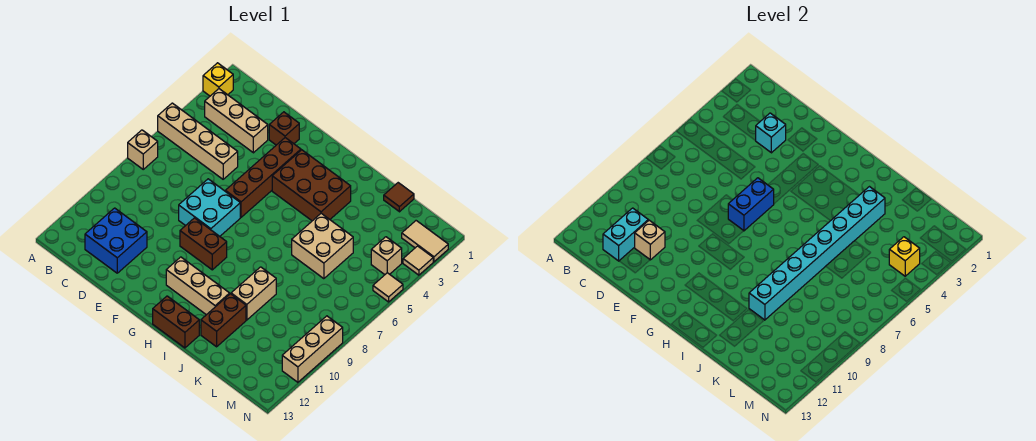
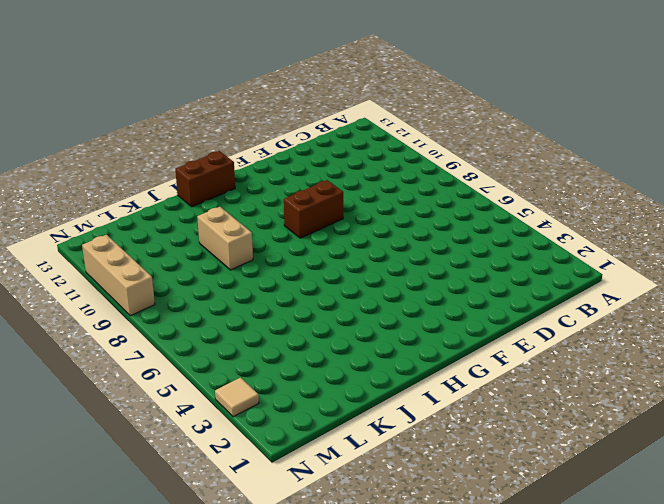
none -> yellow 1x1 brick [203,63,233,96]
none -> tan 1x4 brick [158,103,238,179]
none -> tan 1x1 brick [128,130,158,169]

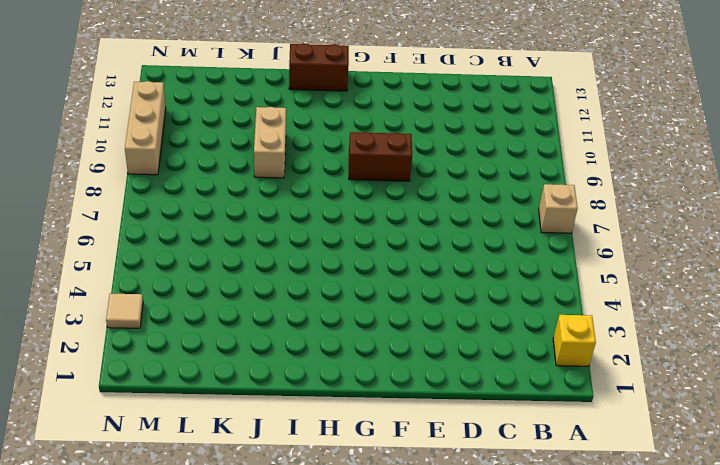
none -> tan 1x4 brick [158,103,238,179]
none -> tan 1x3 brick [205,89,268,153]
none -> blue 2x2 brick [85,208,147,273]

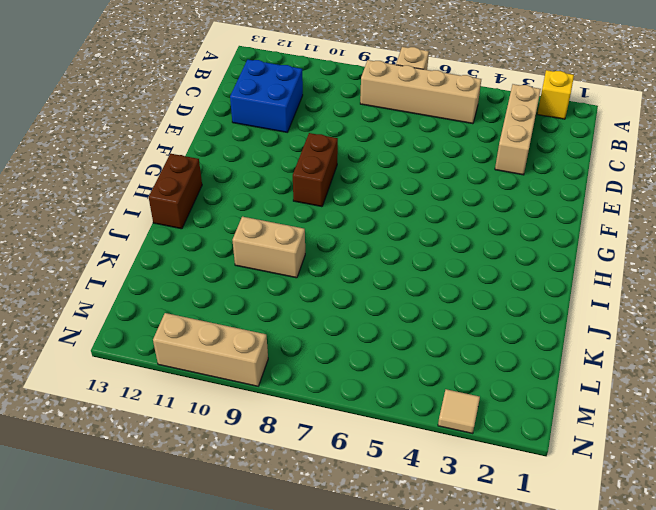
tan 1x4 brick [360,60,481,124] -> tan 1x4 brick turned to [158,103,238,179]
none -> brown 1x1 brick [269,112,299,145]
none -> cyan 2x2 brick [179,179,240,236]
none -> brown 1x4 brick [225,138,301,217]

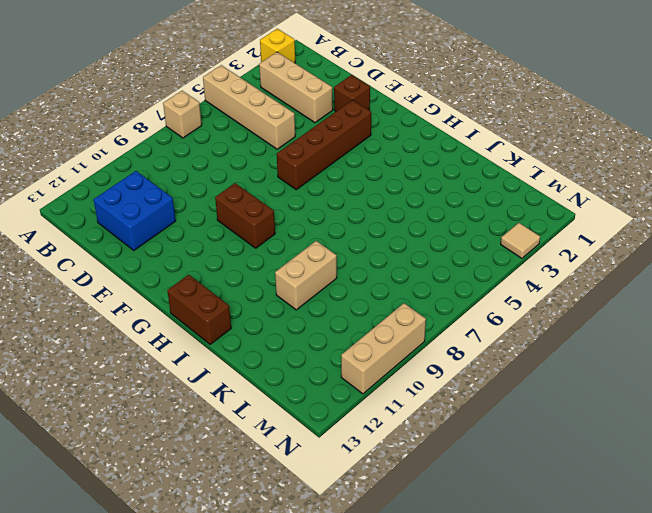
none -> cyan 2x2 brick [179,179,240,236]
none -> brown 2x3 brick [272,150,351,221]
none -> tan 1x3 brick [166,257,230,315]

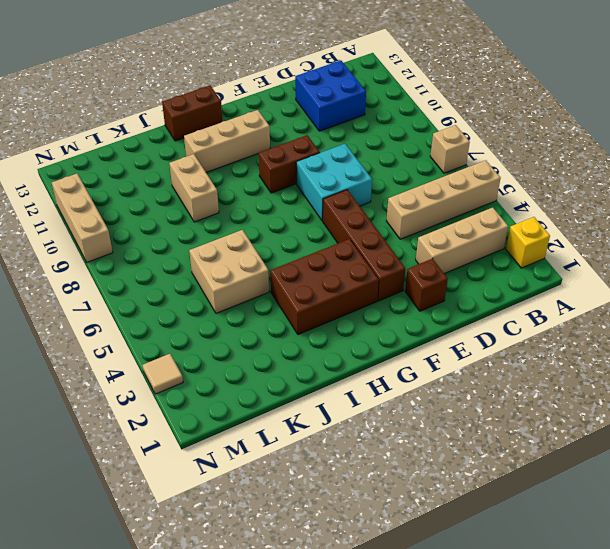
none -> brown 1x2 brick [201,294,246,347]
none -> brown 1x1 tile [384,183,414,212]
none -> tan 1x2 tile [402,221,448,262]

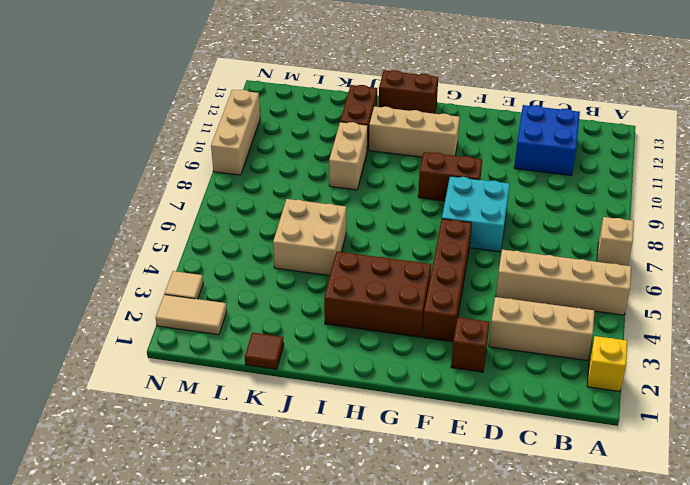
none -> tan 1x1 brick [371,237,402,275]
none -> tan 1x1 tile [373,273,403,302]
none -> cyan 1x2 brick [603,208,648,261]

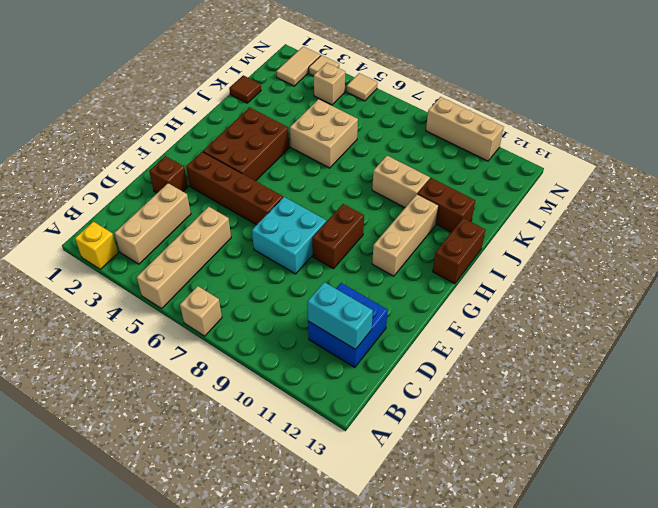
none -> cyan 1x1 brick [756,113,786,153]
none -> tan 1x1 brick [635,220,665,260]
none -> blue 1x2 brick [728,178,774,231]

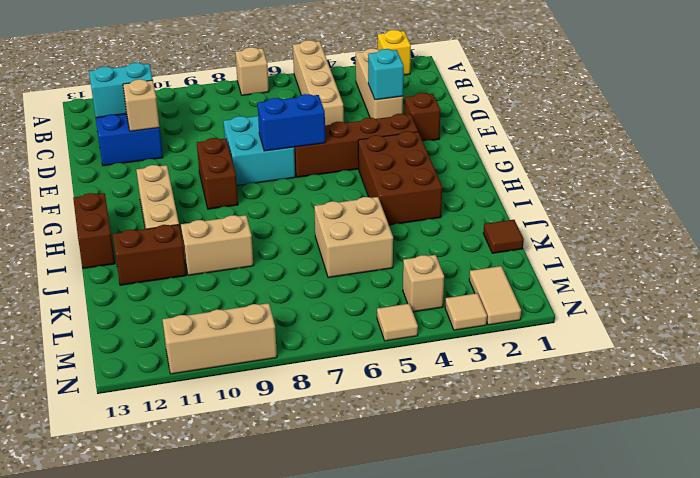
none -> cyan 1x8 brick [749,187,885,320]
none -> yellow 1x1 brick [889,237,920,276]

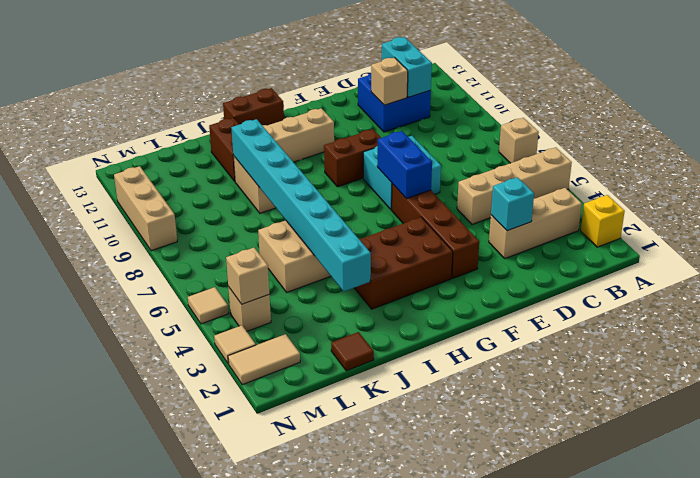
tan 1x1 brick [226,248,269,304] -> yellow 1x1 brick [889,237,920,276]
none -> brown 1x1 brick [269,112,299,145]

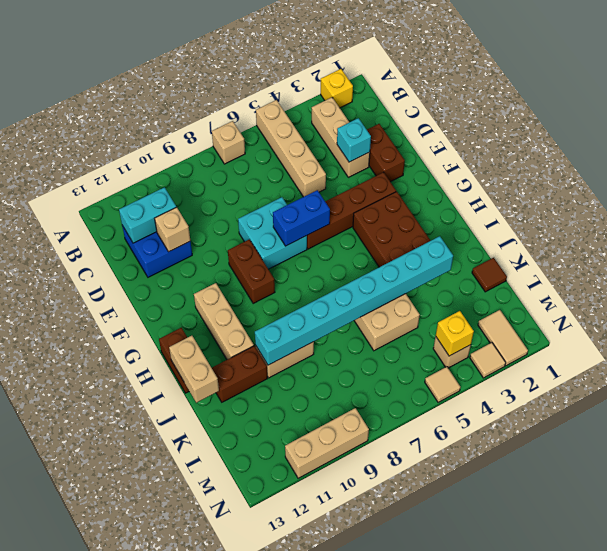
brown 1x2 brick [367,124,405,182] -> brown 1x1 brick [269,112,299,145]
tan 1x2 brick [169,336,219,403] -> none

